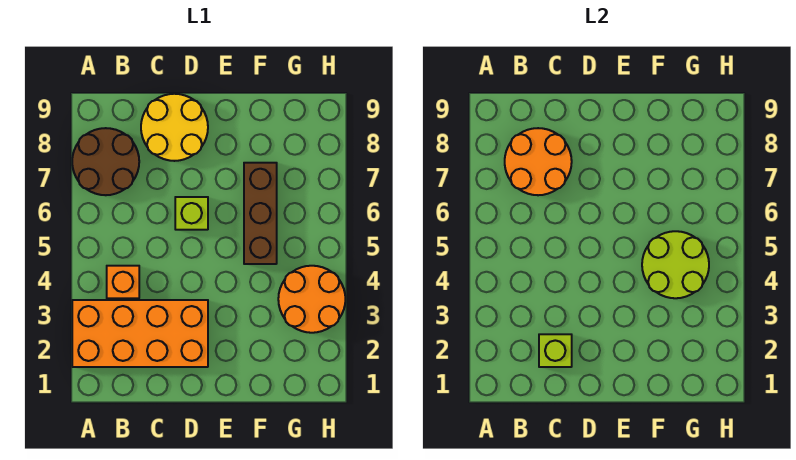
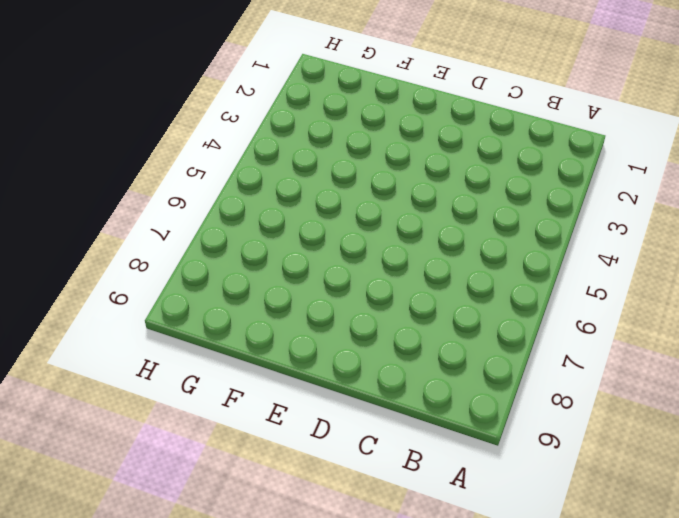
none -> orange 2x4 brick [72,300,208,367]
none -> brown 2x2 round brick [72,128,139,195]

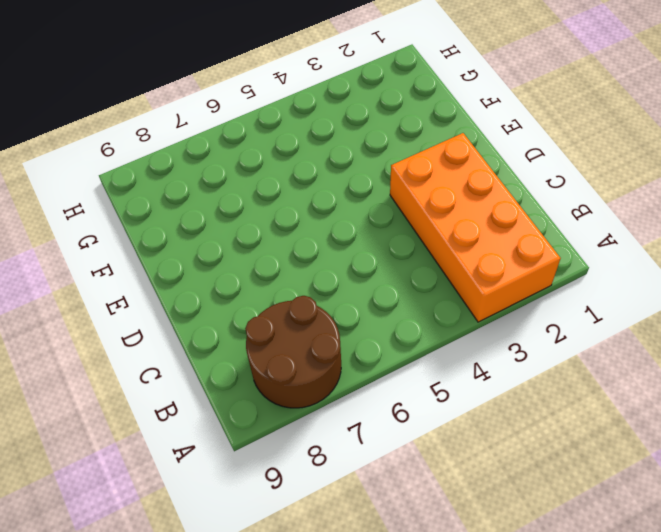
none -> orange 1x1 brick [107,266,139,298]
none -> yellow 2x2 round brick [141,94,208,161]

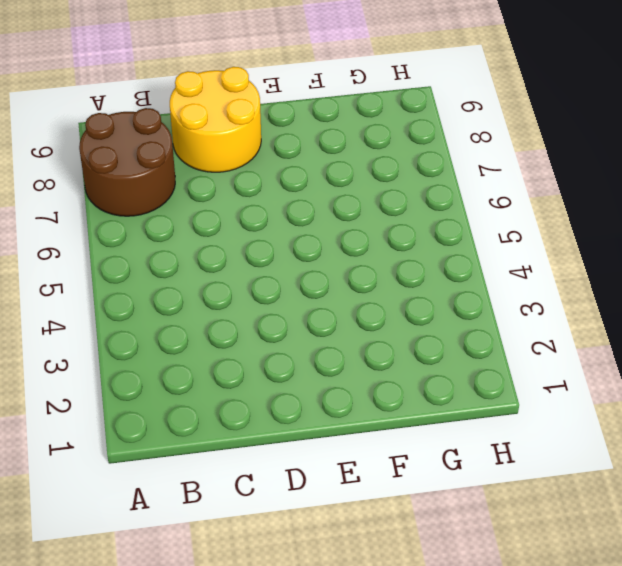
none -> orange 2x4 brick [72,300,208,367]
none -> orange 1x1 brick [107,266,139,298]

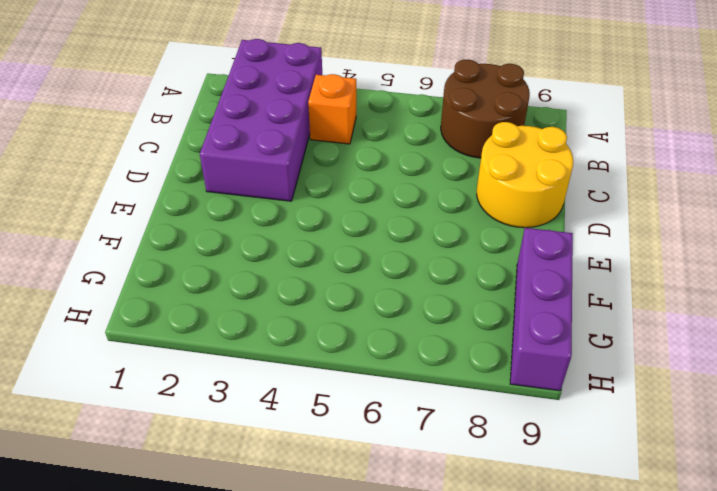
purple 2x4 brick [200,39,322,201] -> orange 2x4 brick [72,300,208,367]
purple 1x3 brick [510,228,573,391] -> none
none -> lime 1x1 brick [175,197,208,230]
none -> brown 1x3 brick [244,163,277,264]

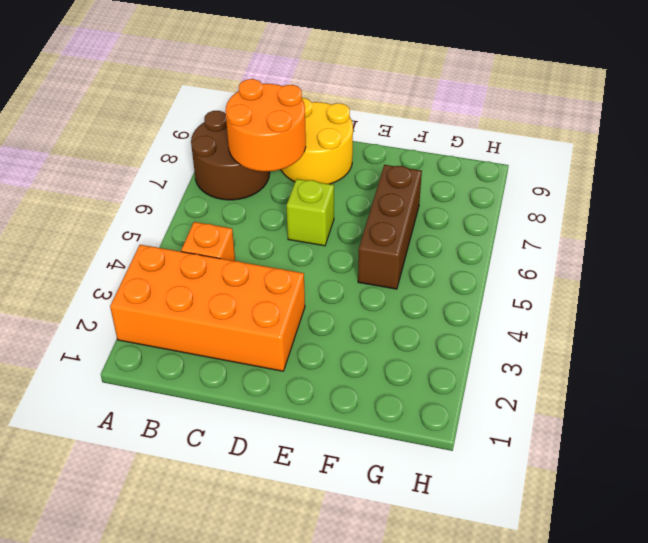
none -> orange 2x2 round brick [278,266,345,333]
none -> lime 1x1 brick [539,334,572,367]

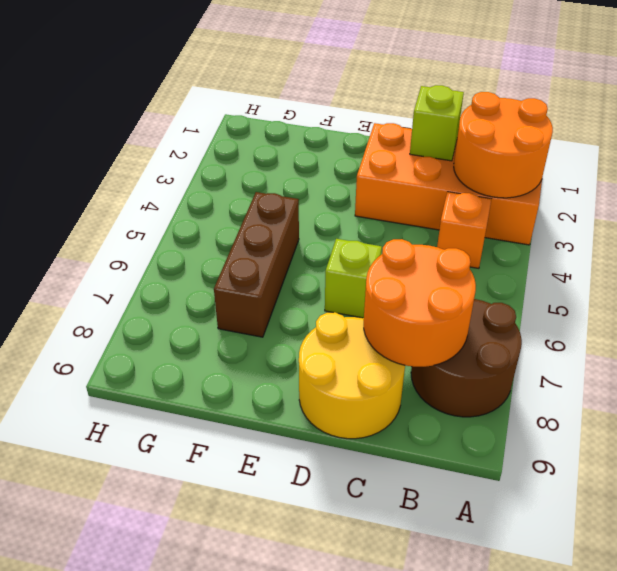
orange 2x2 round brick [454,92,553,198] -> orange 2x2 round brick moved to [278,266,345,333]
none -> lime 2x2 round brick [642,231,709,298]

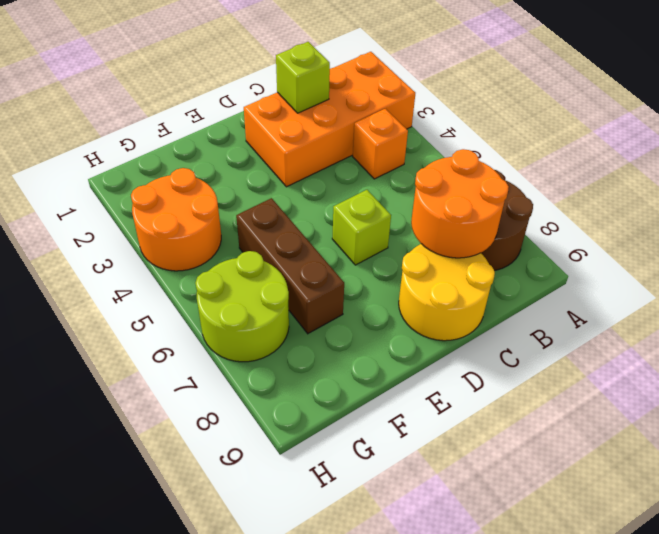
lime 2x2 round brick [195,251,289,362] -> lime 2x2 round brick moved to [642,231,709,298]

